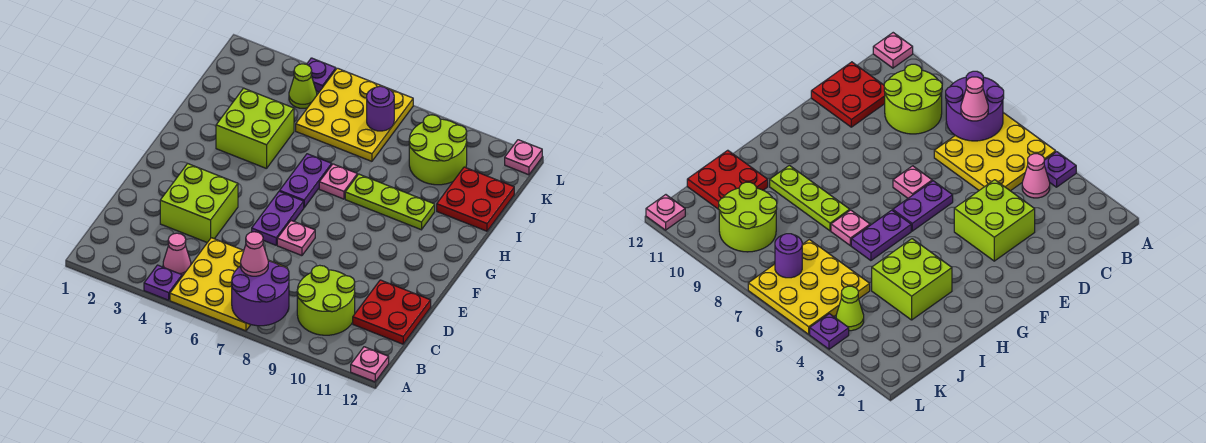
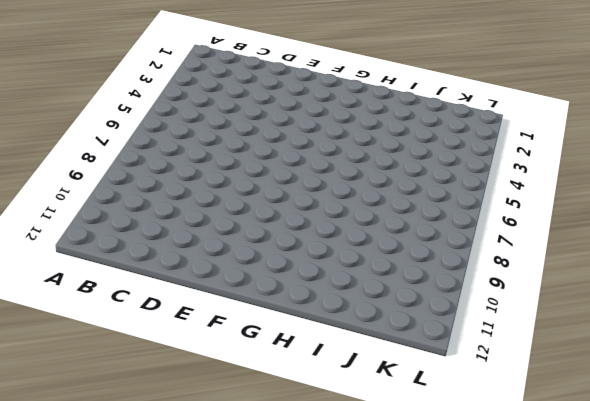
none -> purple 1x1 plate [144,265,182,300]
none -> yellow 3x3 plate [170,238,287,331]
none -> pink 1x1 plate [351,347,389,382]

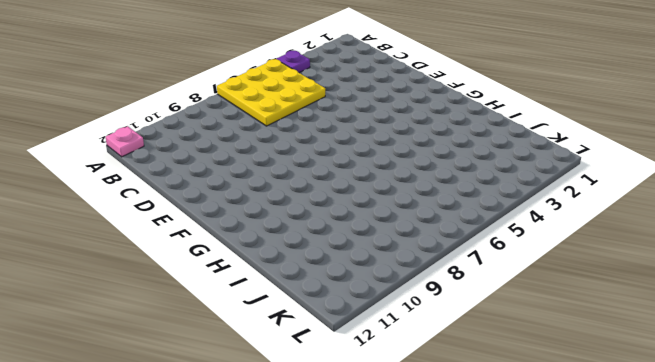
none -> pink 1x1 cone [163,233,191,276]
none -> lime 2x2 round brick [297,265,355,335]
none -> red 2x2 plate [353,280,431,344]

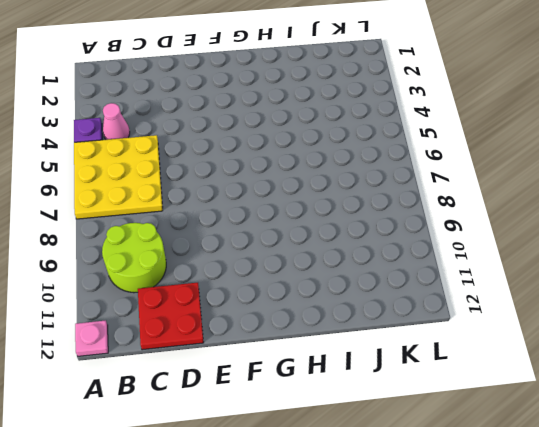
none -> lime 2x2 brick [160,164,238,243]
none -> purple 1x2 plate [252,191,304,245]
none -> pink 1x1 plate [277,221,315,256]

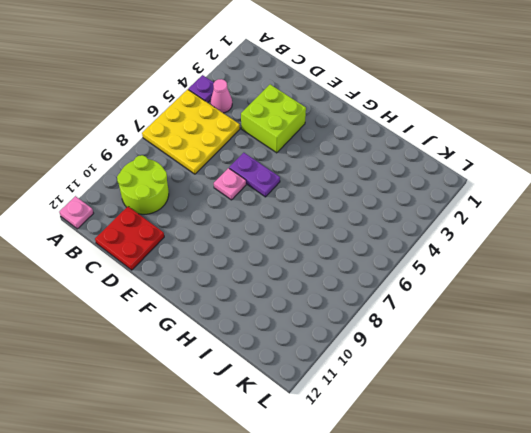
none -> purple 1x2 plate [280,154,332,207]
none -> lime 2x2 brick [216,88,294,169]
none -> pink 1x1 plate [319,164,357,199]

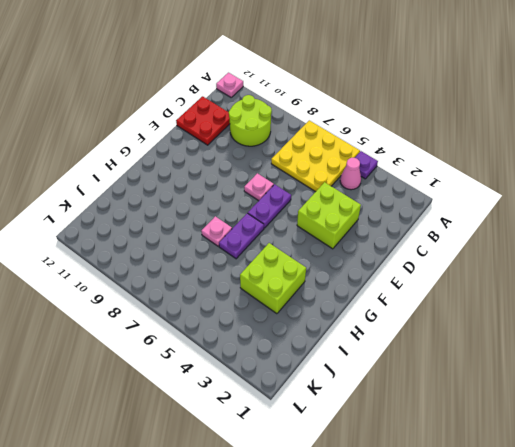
none -> lime 1x3 plate [345,174,435,230]
none -> red 2x2 plate [437,167,514,231]
none -> yellow 3x3 plate [296,68,413,161]

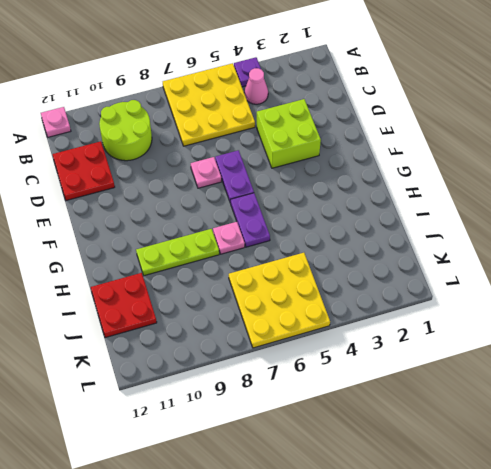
none -> lime 2x2 brick [216,88,294,169]
none -> lime 2x2 round brick [409,115,467,185]
none -> lime 1x1 cone [289,64,317,108]

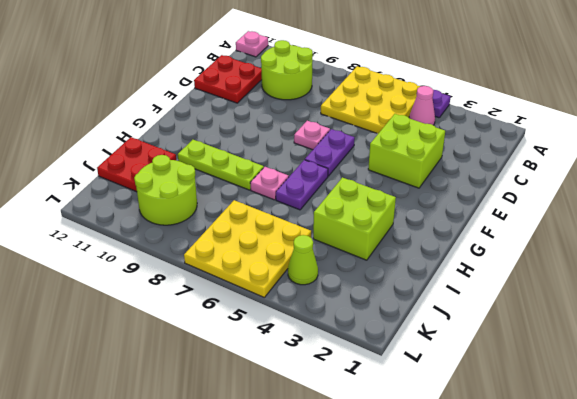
none -> purple 1x1 plate [307,58,336,92]
none -> pink 1x1 plate [505,140,542,175]
none -> purple 2x2 round brick [232,261,289,326]

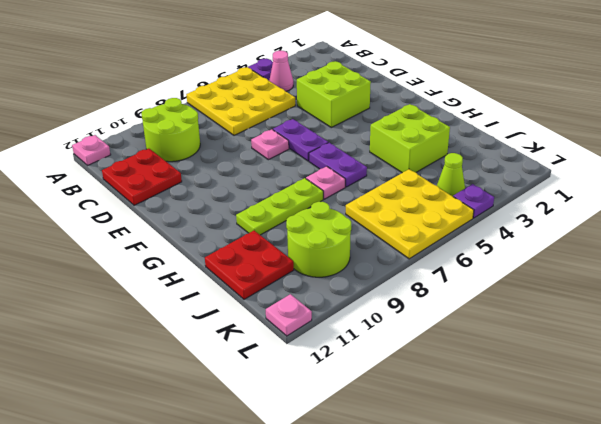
none -> purple 2x2 round brick [232,261,289,326]
none -> purple 1x1 round brick [367,86,394,131]
none -> pink 1x1 cone [241,232,268,276]

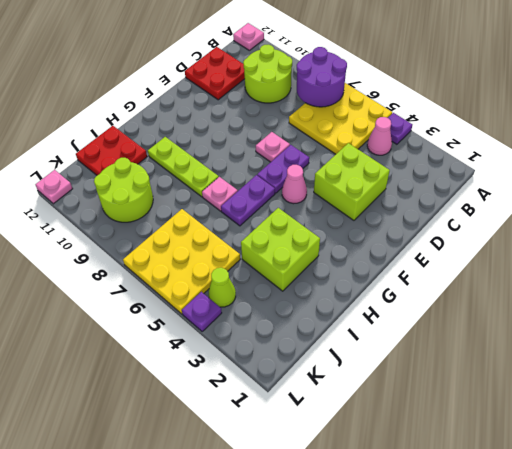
pink 1x1 cone [282,165,307,204] -> pink 1x1 cone moved to [241,232,268,276]
none -> purple 1x1 round brick [367,86,394,131]

